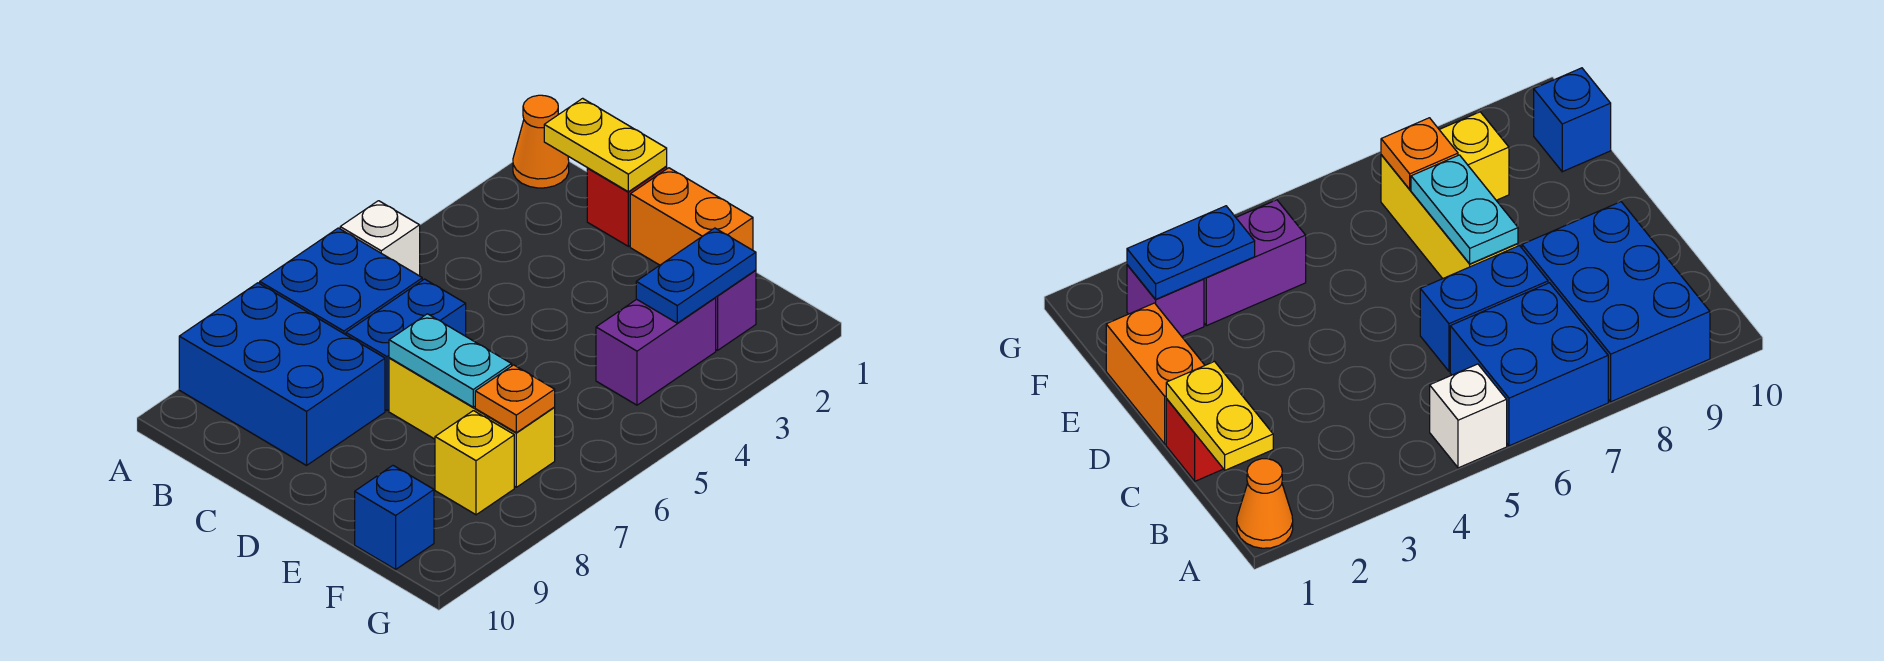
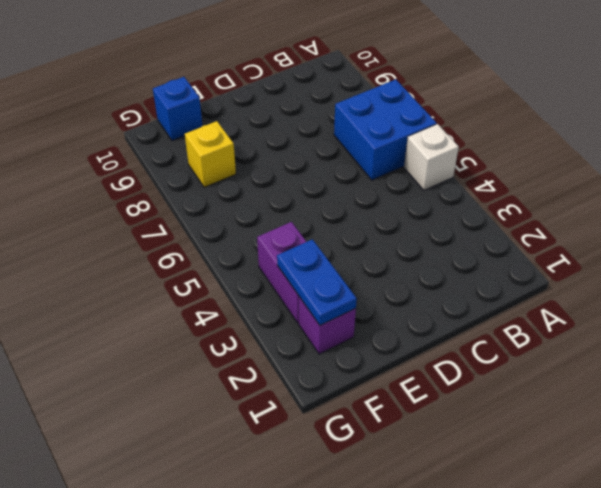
none -> orange 1x1 cone [513,95,569,188]
none -> blue 2x3 brick [179,283,385,465]
none -> red 1x1 brick [587,167,667,246]

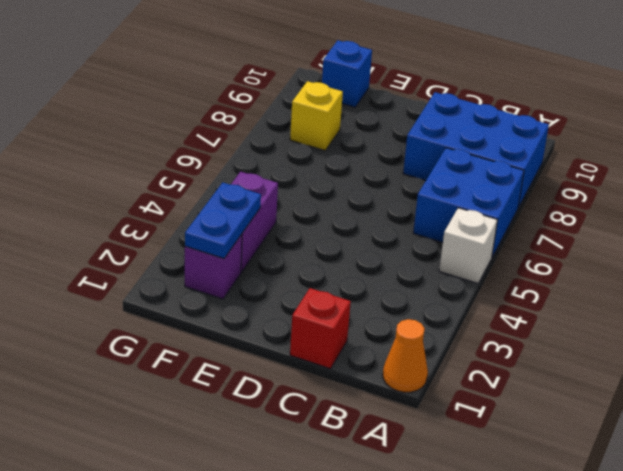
none -> blue 1x2 brick [346,279,466,411]
none -> orange 1x2 brick [630,168,753,265]
none -> yellow 1x3 brick [389,358,555,487]

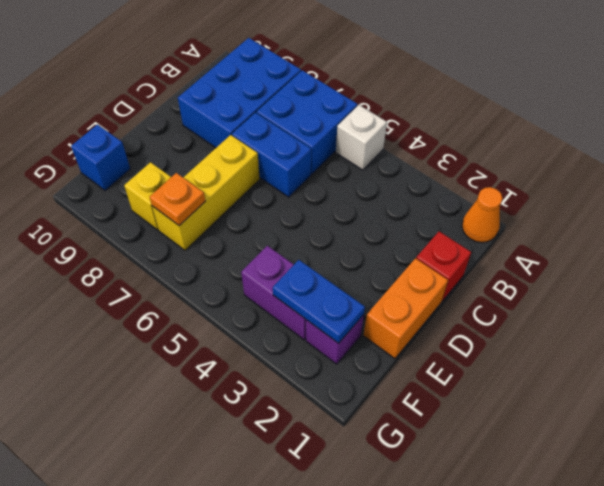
none -> yellow 1x2 plate [544,98,667,192]
none -> cyan 1x2 plate [389,314,512,407]

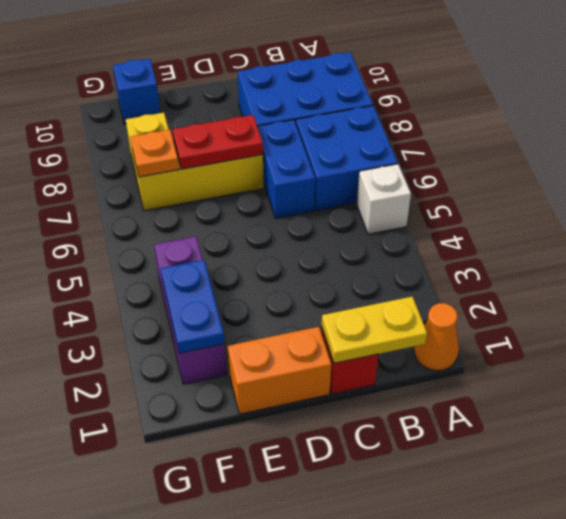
red 1x2 plate [173,115,263,169] -> cyan 1x2 plate [389,314,512,407]

